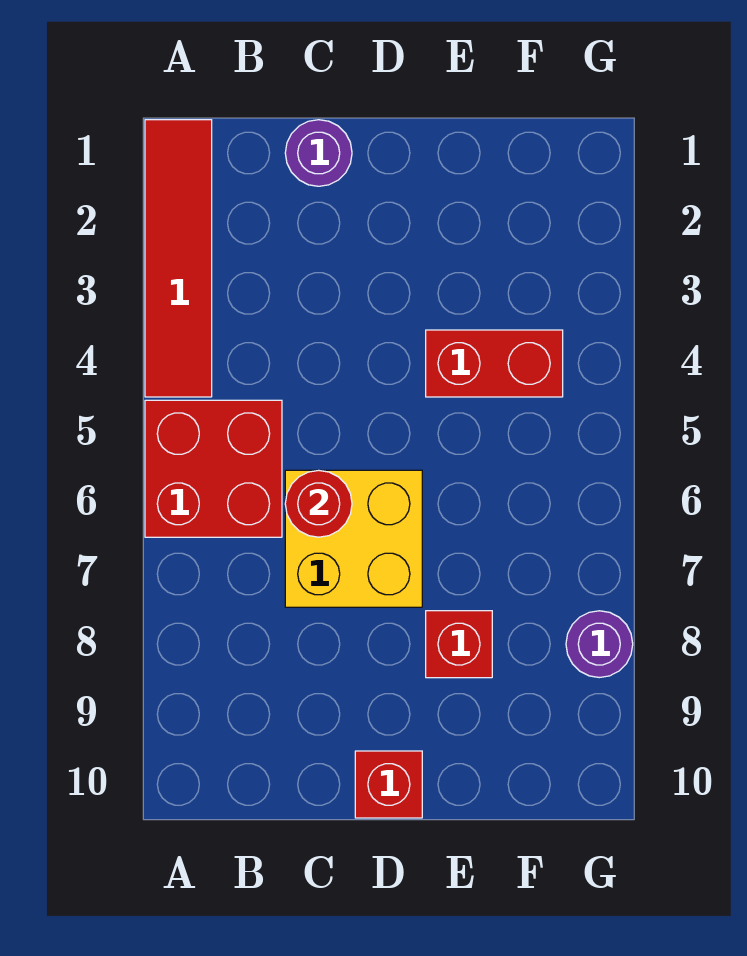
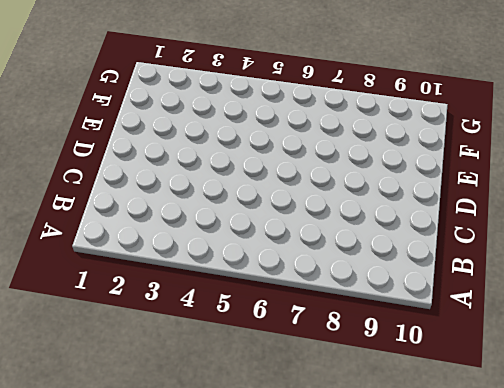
none -> red 1x4 tile [145,120,212,397]
none -> red 2x2 brick [145,400,282,537]

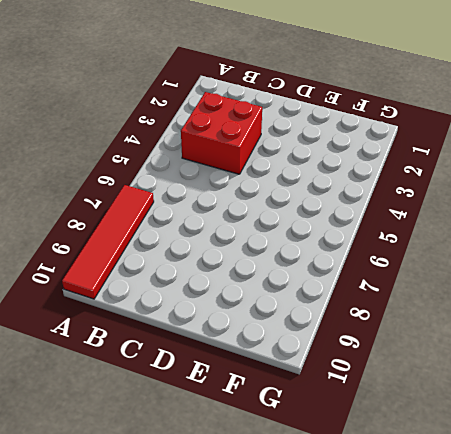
red 1x4 tile [62,185,154,299] -> red 1x4 tile moved to [145,120,212,397]
red 2x2 brick [181,92,262,174] -> red 2x2 brick moved to [145,400,282,537]
none -> purple 1x1 round brick [285,120,352,186]
none -> yellow 2x2 brick [285,470,422,607]

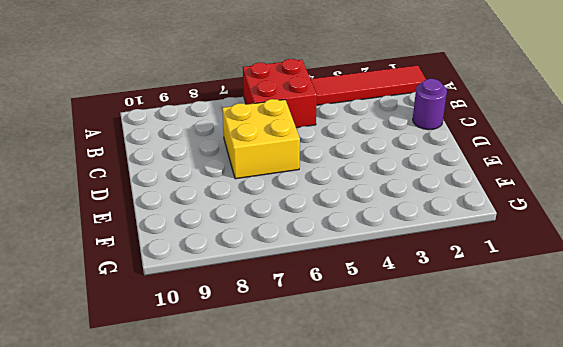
none -> red 1x1 brick [355,751,422,818]
none -> red 1x2 brick [426,330,563,397]

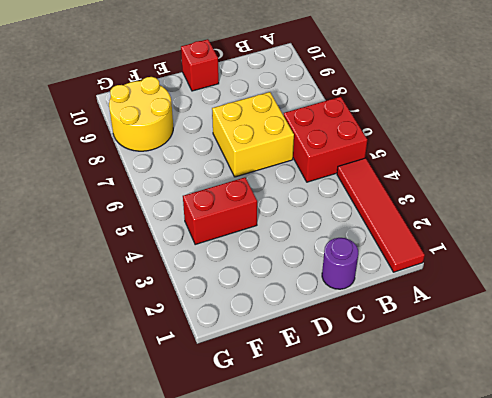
yellow 2x2 round brick [109,77,173,151] -> purple 1x1 round brick [566,611,633,678]
none -> red 1x1 brick [426,611,492,678]
none -> red 1x1 round brick [285,470,352,537]

